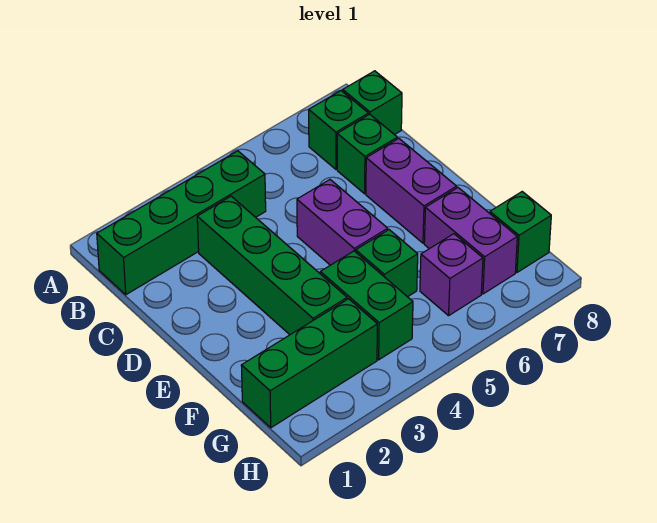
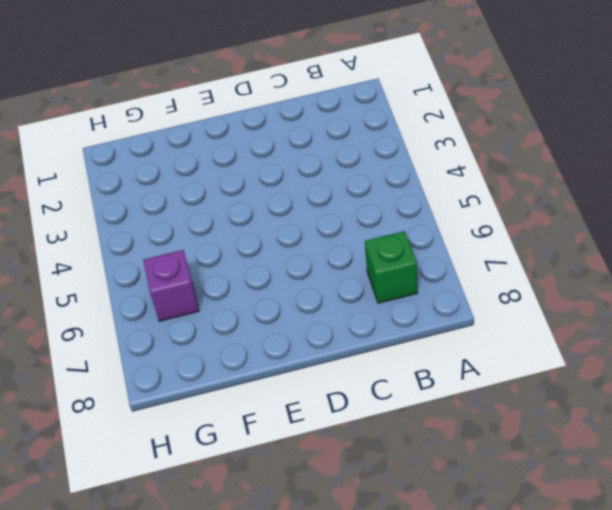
none -> green 1x4 brick [97,151,266,295]
none -> green 1x1 brick [343,71,402,135]
none -> green 1x4 brick [197,196,347,335]

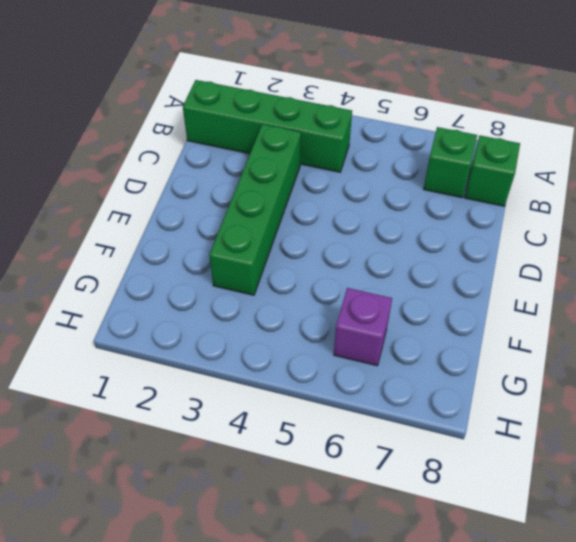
none -> green 1x1 brick [337,114,397,194]
none -> purple 1x2 brick [297,180,388,265]
none -> purple 1x2 brick [366,138,457,243]

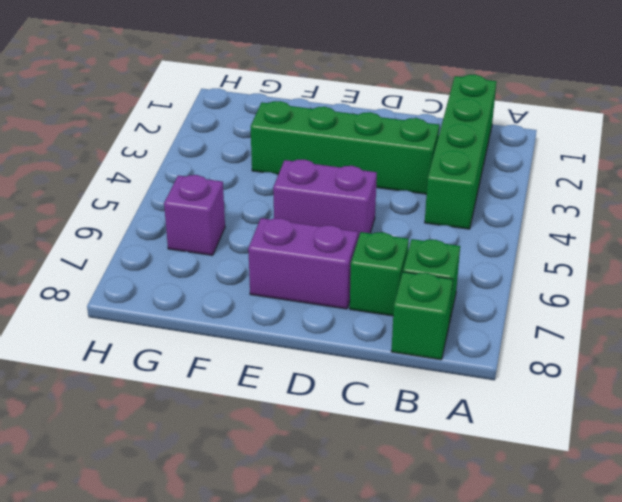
none -> green 1x2 brick [320,251,413,360]
none -> green 1x1 brick [356,230,418,297]
none -> purple 1x2 brick [424,188,517,294]

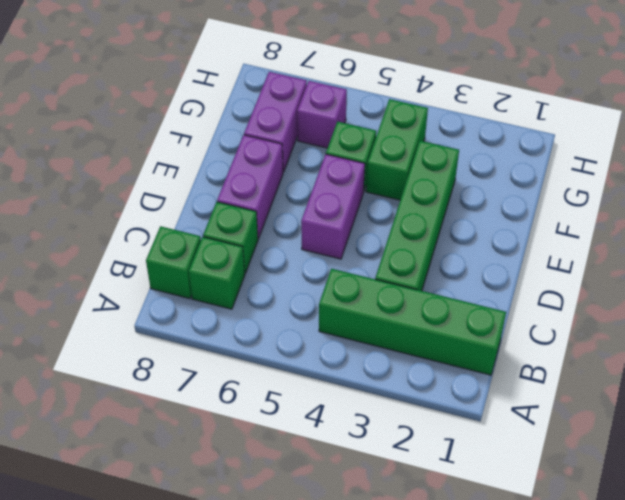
none -> green 1x3 brick [241,299,377,428]
none -> green 1x1 brick [490,192,551,272]

